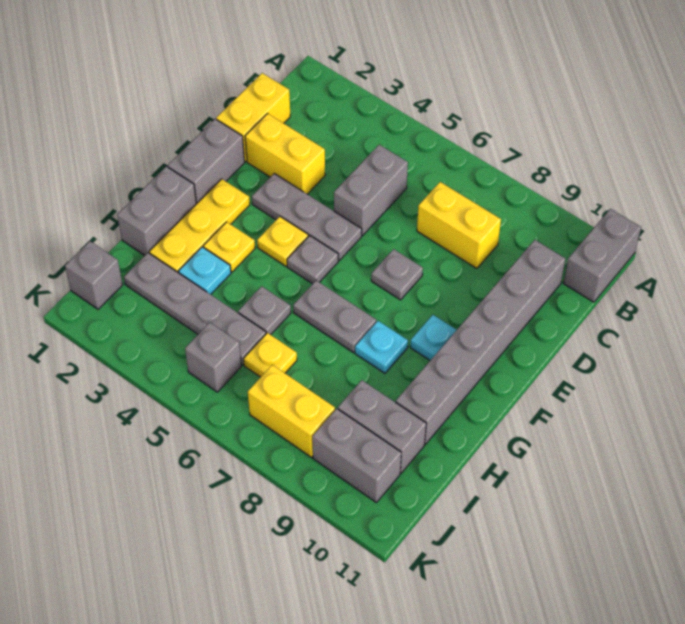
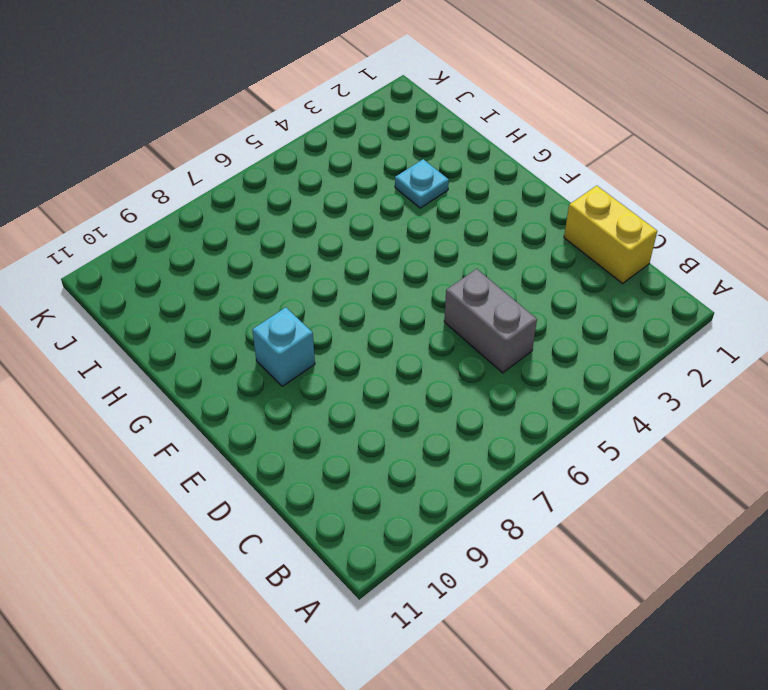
cyan 1x1 brick [252,307,315,386] -> cyan 1x1 plate [410,315,456,360]
none -> grey 1x2 brick [563,209,641,302]
none -> yellow 1x2 brick [417,182,501,269]
none -> grey 1x6 brick [396,240,565,444]

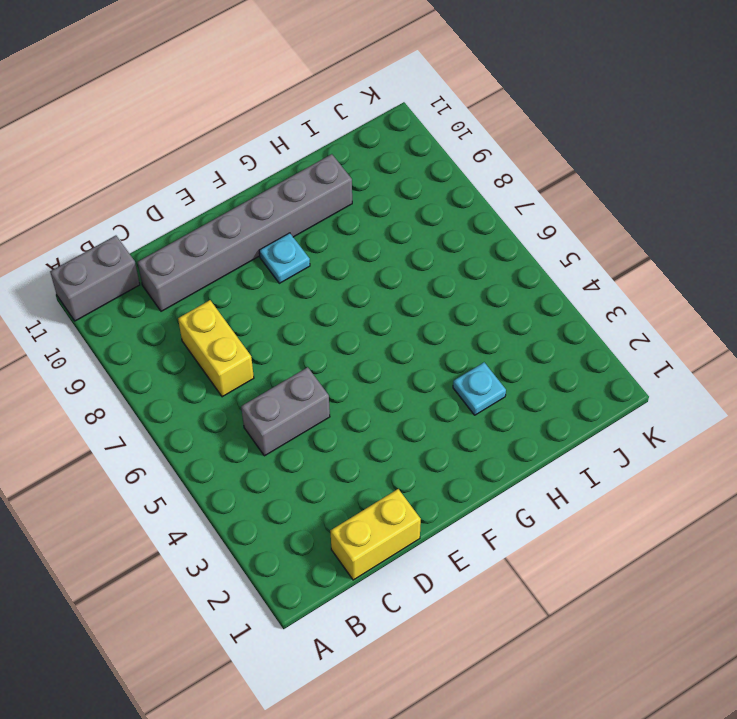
none -> yellow 1x2 brick [245,114,325,194]
none -> grey 1x2 brick [168,119,245,204]
none -> grey 1x3 plate [252,174,362,260]

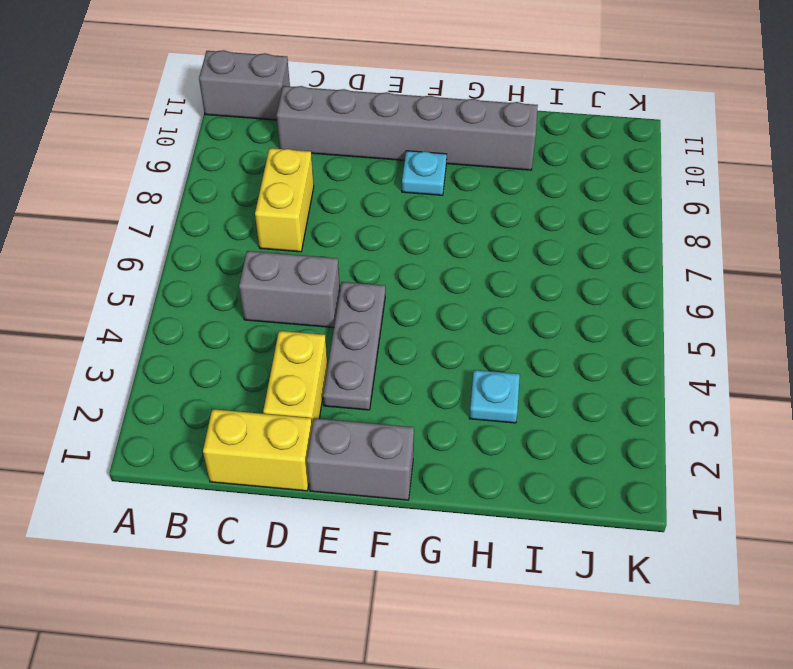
none -> grey 1x1 plate [371,249,423,300]
none -> yellow 1x3 plate [149,179,250,273]
none -> yellow 1x1 plate [257,217,308,266]

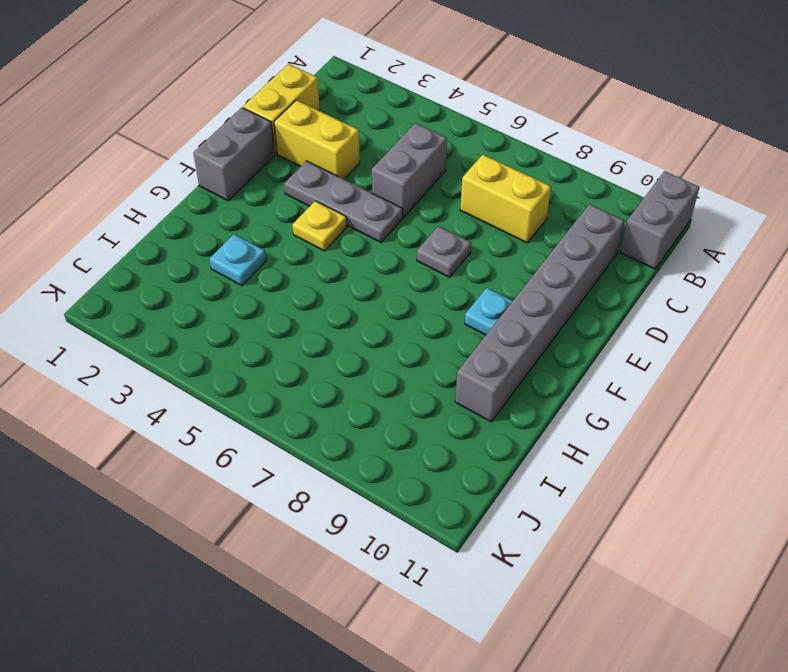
none -> yellow 1x3 plate [149,179,250,273]
none -> grey 1x1 plate [287,235,338,284]
none -> grey 1x2 brick [117,167,196,255]

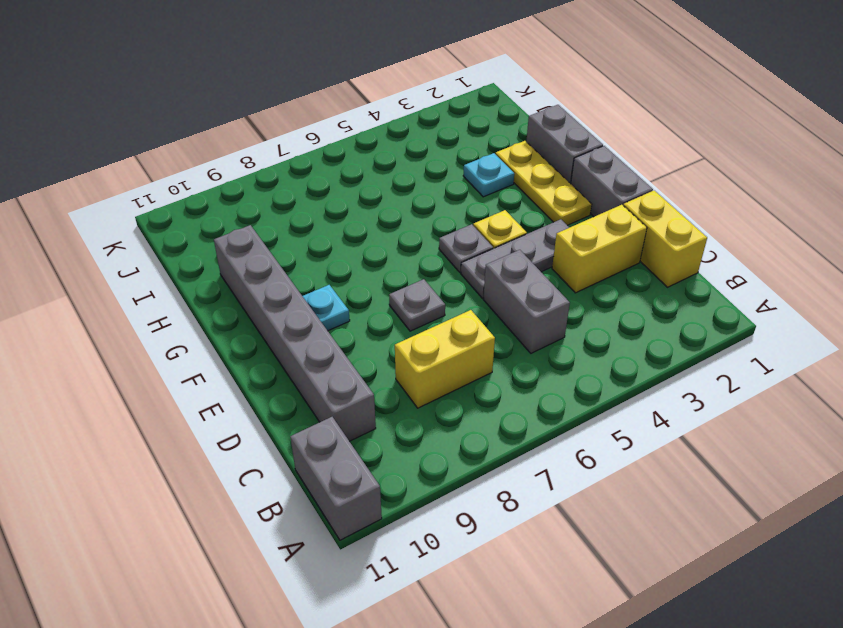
none -> yellow 1x1 plate [203,222,255,272]
none -> grey 1x2 plate [293,280,376,353]
none -> cyan 1x1 plate [355,321,408,373]

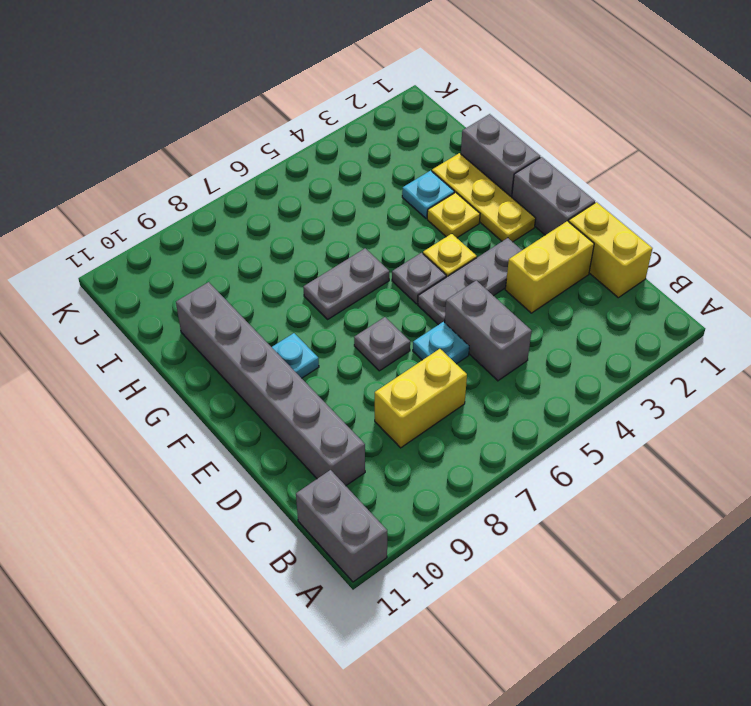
cyan 1x1 plate [413,322,469,364] -> cyan 1x1 plate moved to [355,321,408,373]
none -> grey 1x1 plate [238,286,291,335]
none -> grey 1x4 plate [124,253,266,365]
none -> yellow 1x1 plate [244,333,297,377]

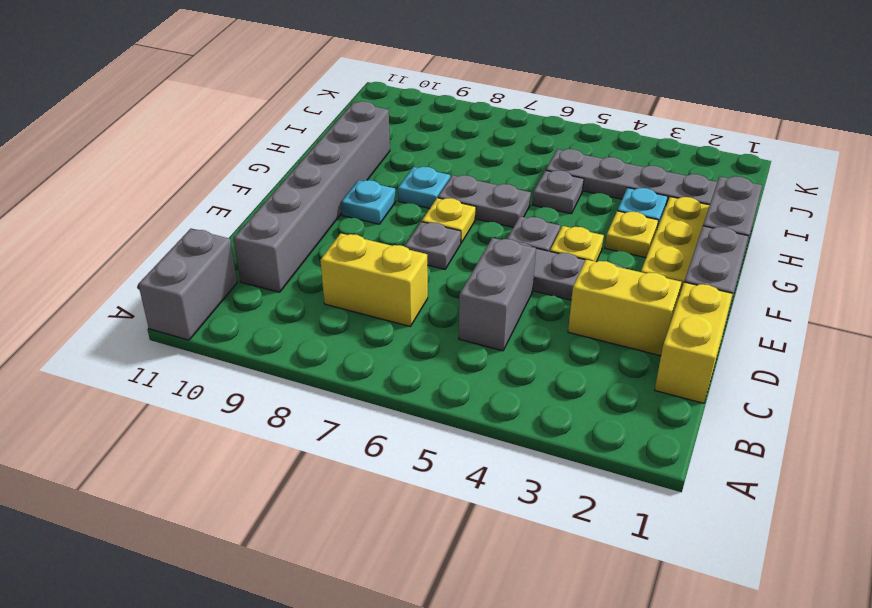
yellow 1x1 plate [422,198,476,243] -> yellow 1x1 plate moved to [244,333,297,377]
none -> grey 1x2 brick [338,380,426,473]
none -> grey 1x1 brick [65,241,123,309]
none -> grey 1x1 brick [185,322,241,392]

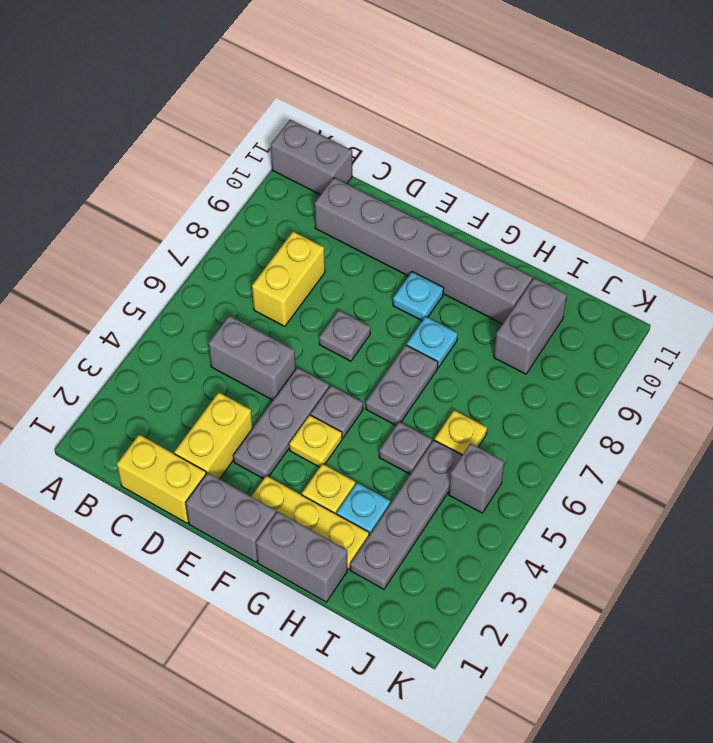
none -> grey 1x1 brick [65,241,123,309]
none -> yellow 1x2 brick [248,365,335,457]
none -> grey 1x2 brick [312,409,401,503]

